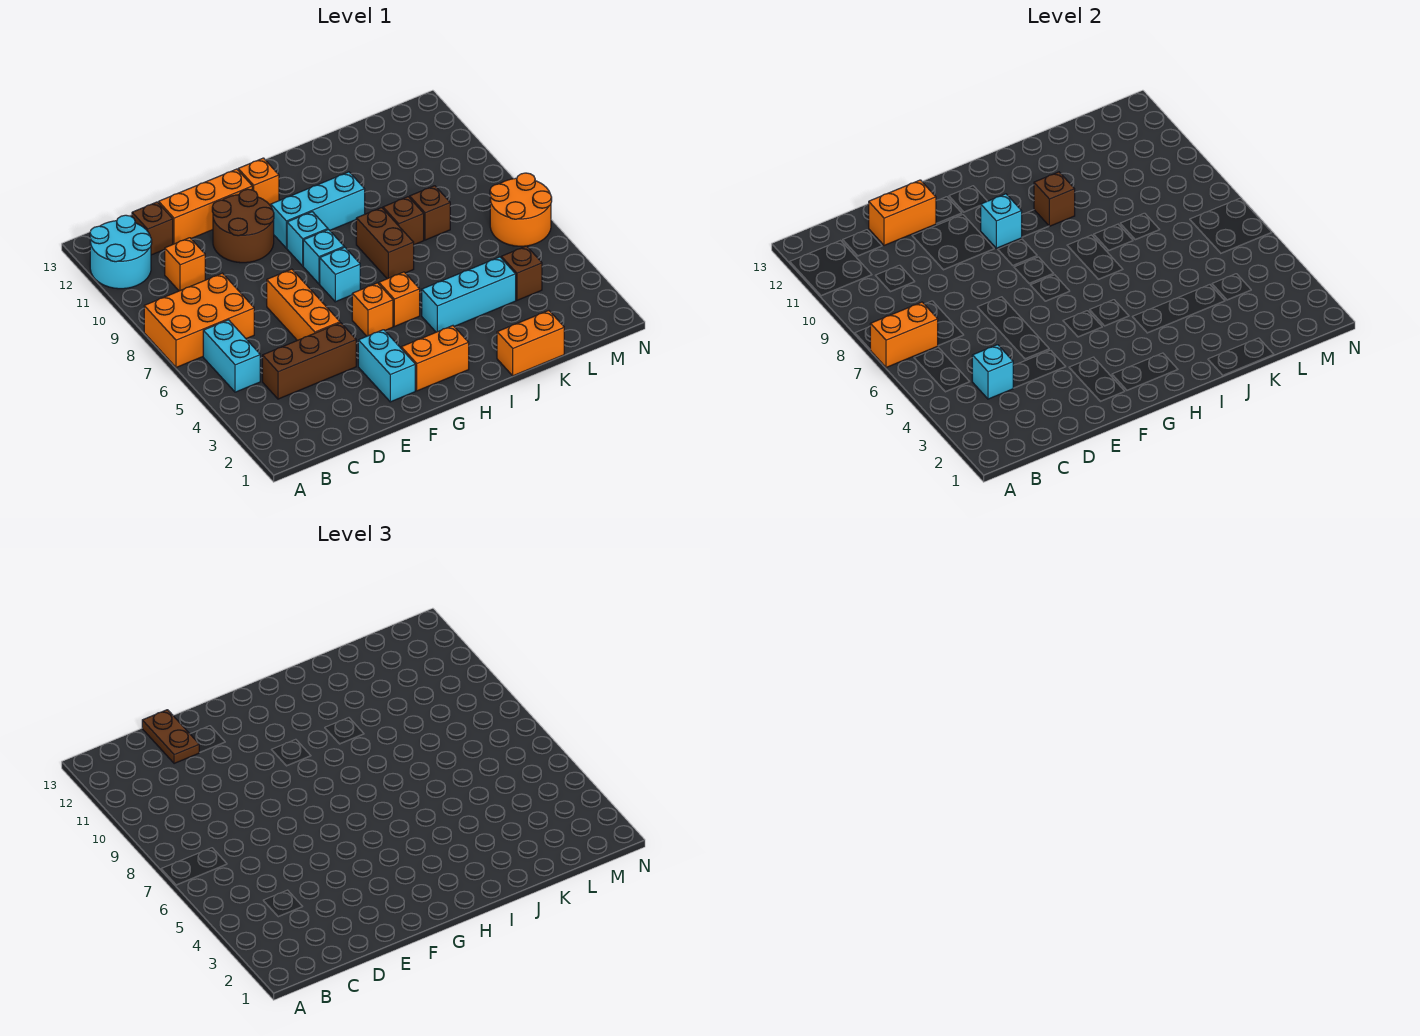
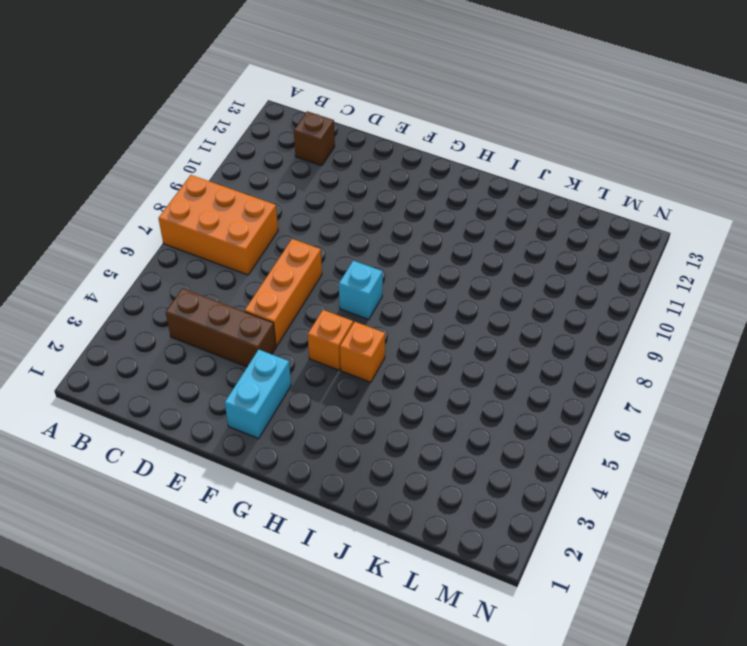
none -> cyan 2x2 round brick [90,215,152,289]
none -> cyan 1x2 brick [203,320,260,392]
none -> orange 1x1 brick [165,238,205,291]
none -> orange 1x3 brick [159,169,252,244]

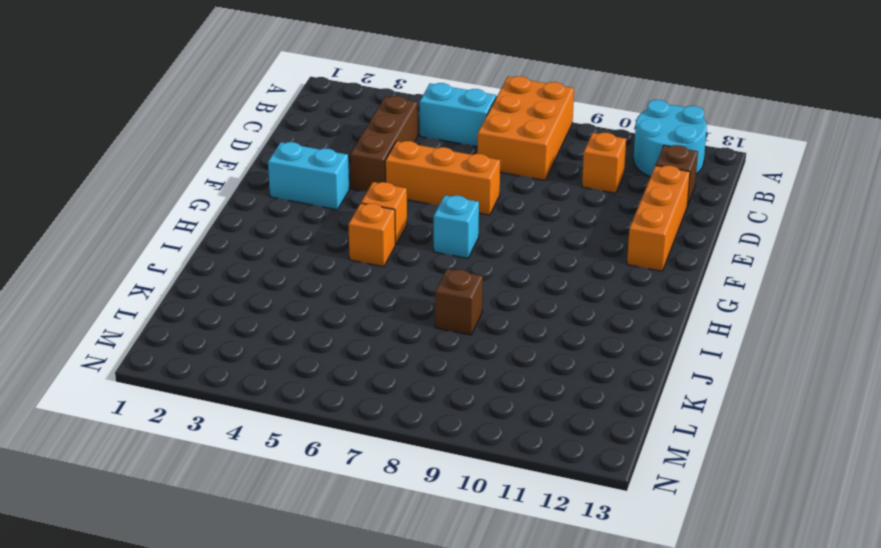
none -> brown 2x2 round brick [212,189,274,263]
none -> orange 1x2 brick [401,326,469,391]
none -> cyan 1x1 brick [303,230,344,284]
none -> cyan 1x1 brick [287,212,328,266]

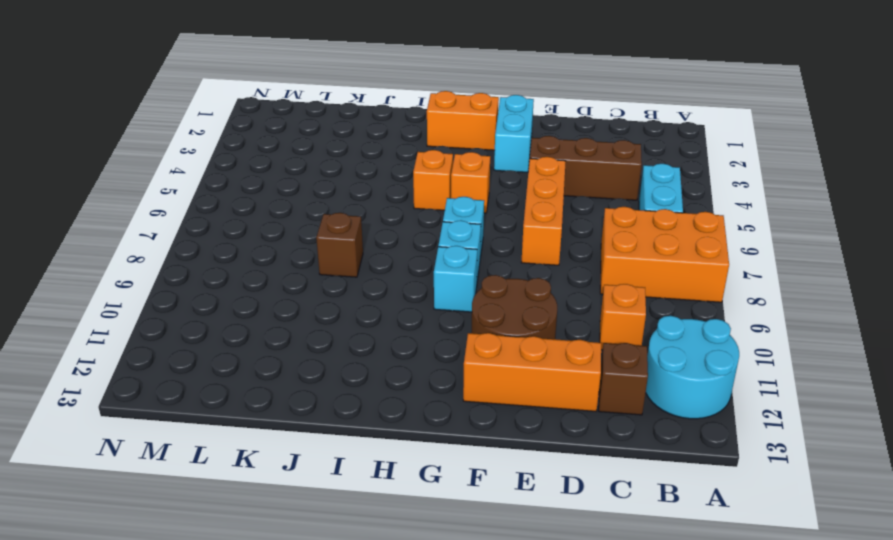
none -> cyan 1x3 brick [271,172,365,248]
none -> orange 1x1 brick [238,158,279,206]
none -> cyan 1x3 brick [422,257,516,332]
none -> brown 1x2 brick [356,208,414,279]

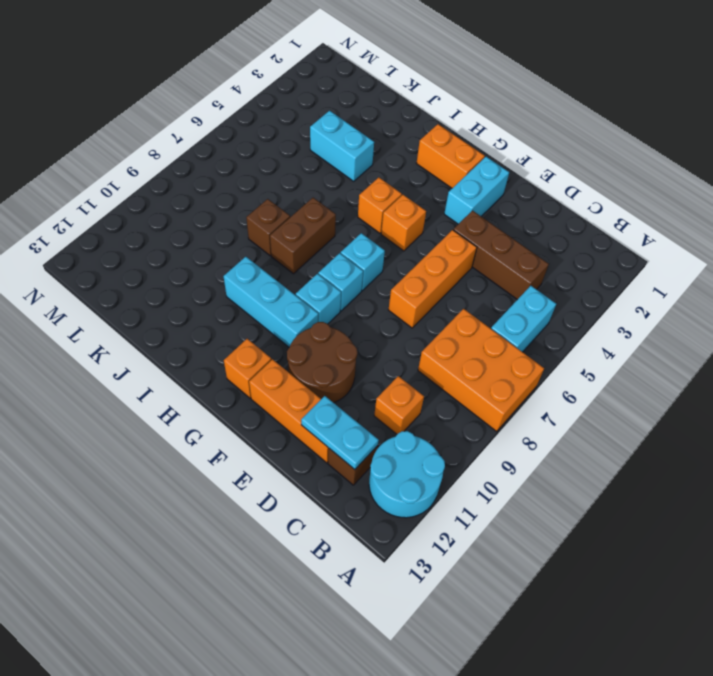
cyan 1x2 plate [301,396,379,469] -> orange 1x2 brick [869,180,936,246]
cyan 1x2 brick [310,111,374,181] -> cyan 1x3 brick [422,257,516,332]
none -> orange 1x2 brick [497,311,564,376]
none -> brown 1x1 brick [410,186,450,240]
none -> brown 1x1 brick [501,246,542,300]
none -> orange 2x2 round brick [490,173,552,246]

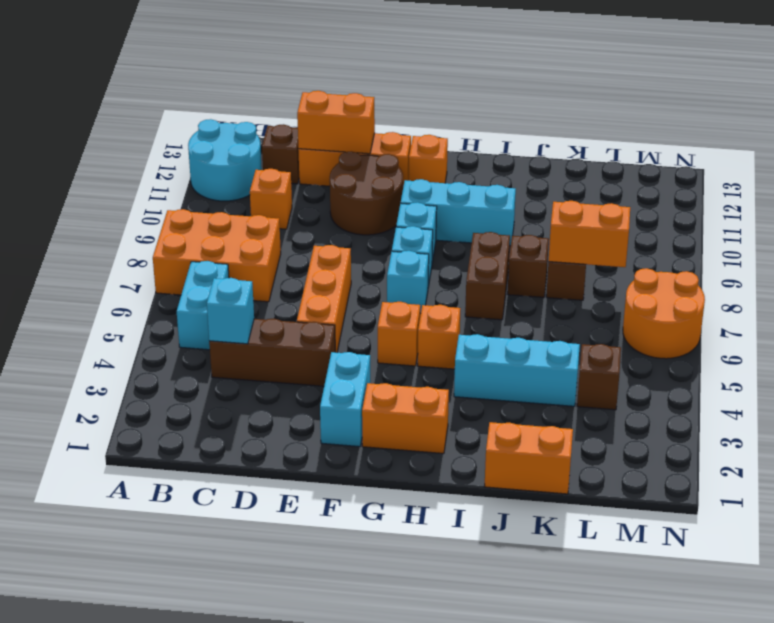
orange 1x2 brick [549,201,630,267] -> orange 1x2 brick moved to [870,302,938,368]
none -> cyan 1x1 brick [981,194,1022,248]
none -> brown 1x1 brick [1034,172,1075,226]
none -> brown 1x2 plate [142,710,199,764]

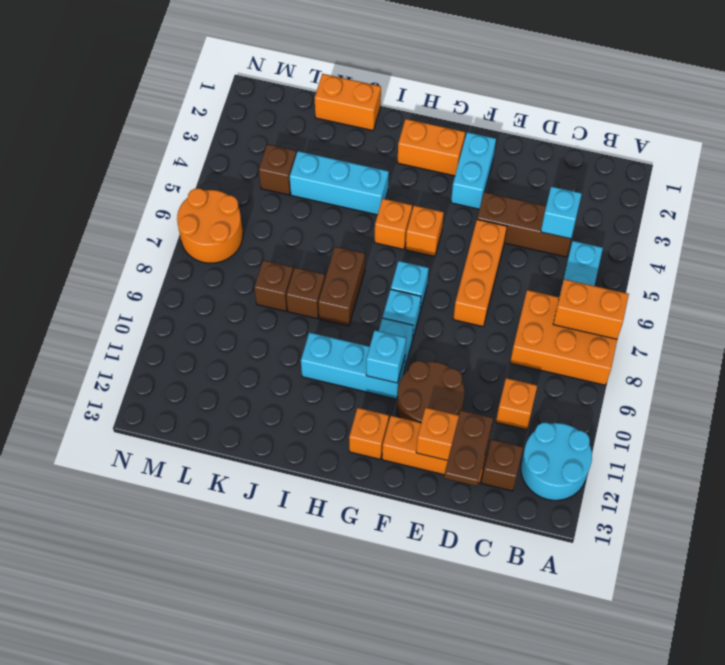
none -> brown 1x1 brick [1034,172,1075,226]

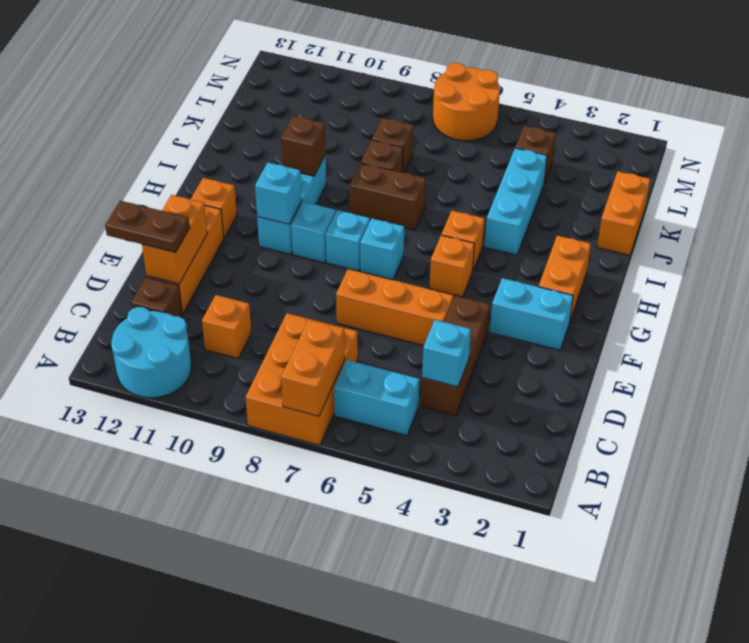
none -> brown 2x2 round brick [212,189,274,263]

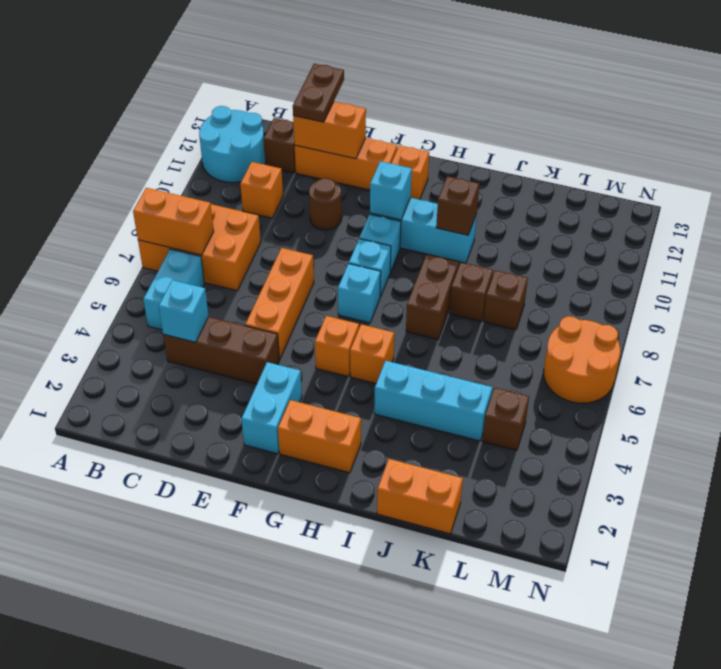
brown 1x1 round brick [309,178,342,230] -> brown 2x2 round brick [212,189,274,263]

